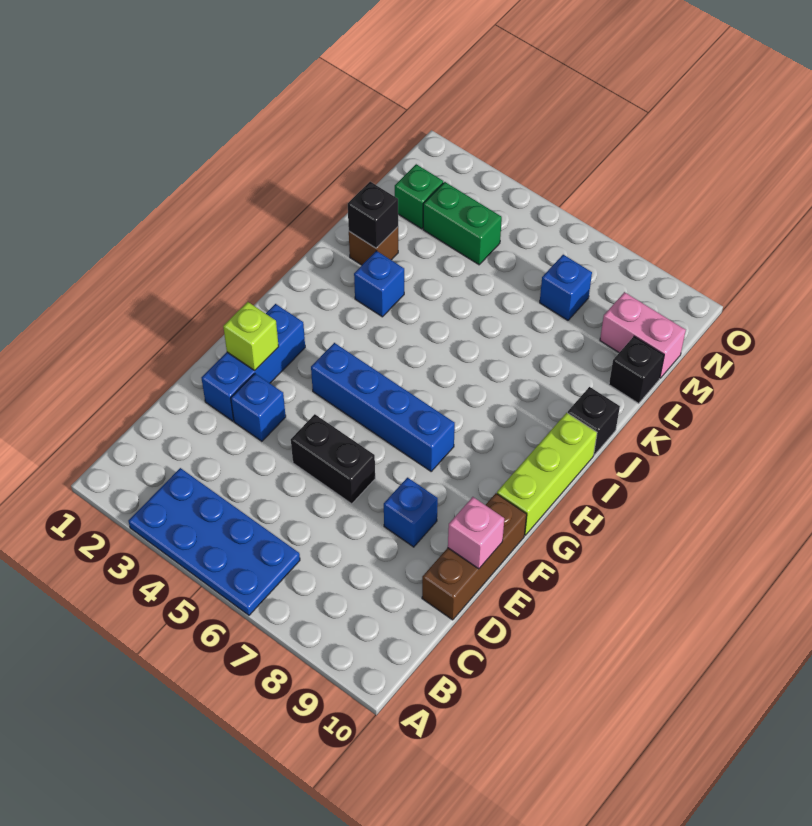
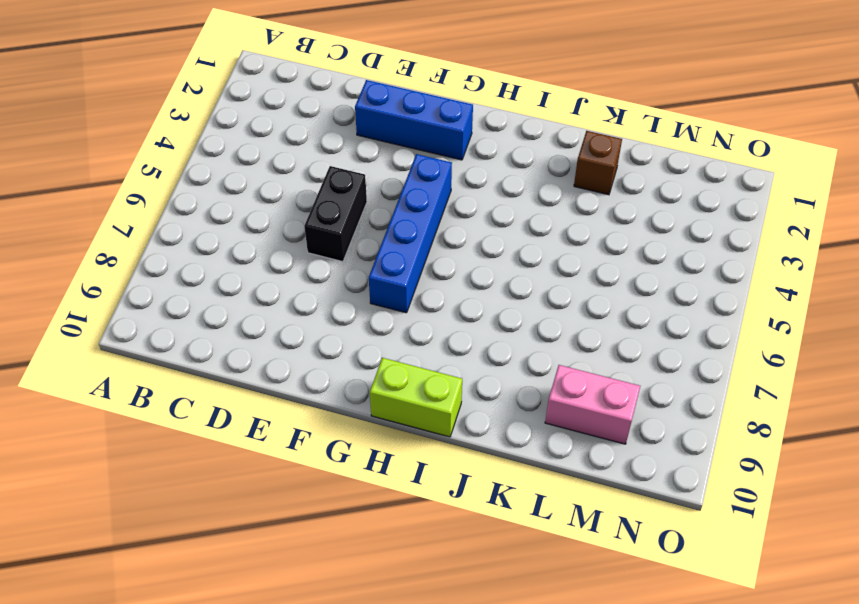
lime 1x2 brick [370,358,462,437] -> lime 1x3 brick [497,413,597,535]
pink 1x2 brick [545,365,640,444] -> pink 1x2 brick turned to [600,292,686,378]
none -> blue 2x4 plate [128,468,300,615]
none -> brown 1x3 brick [422,493,527,620]
none -> blue 1x1 brick [231,374,286,441]

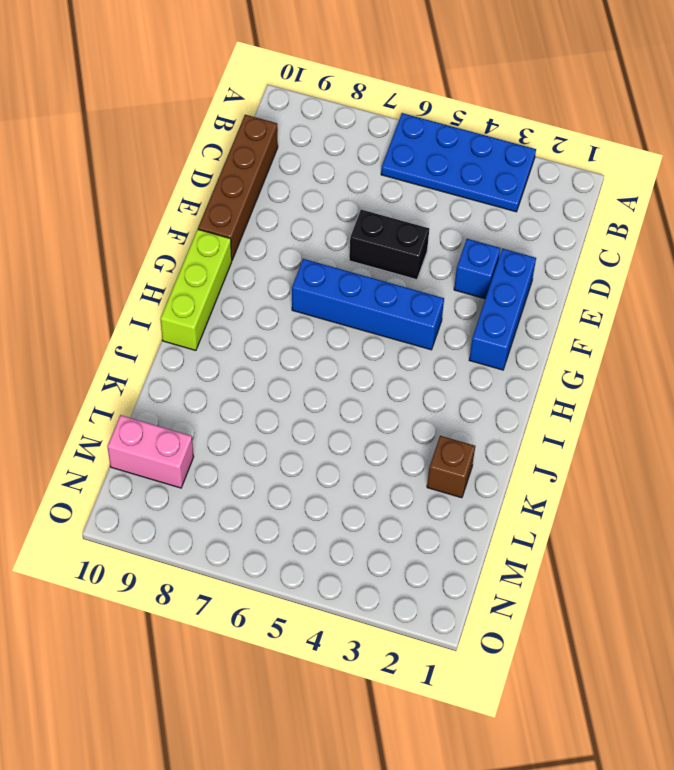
brown 1x4 brick [198,115,278,260] -> brown 1x3 brick [422,493,527,620]
none -> blue 1x1 brick [384,478,438,547]
none -> blue 1x1 brick [354,251,404,317]
none -> black 1x1 brick [568,387,620,455]

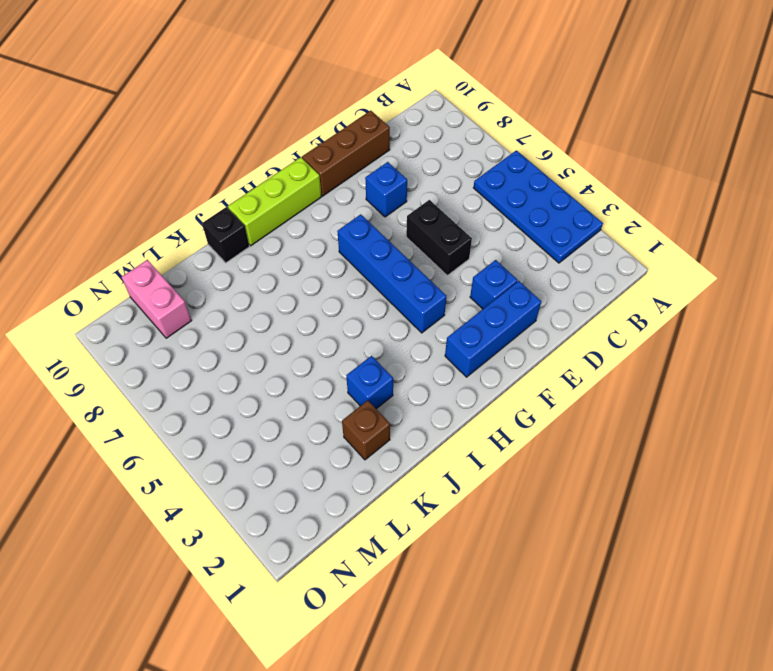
none -> black 1x1 brick [609,336,664,403]
none -> green 1x1 brick [395,164,443,229]
none -> green 1x2 brick [423,182,502,265]

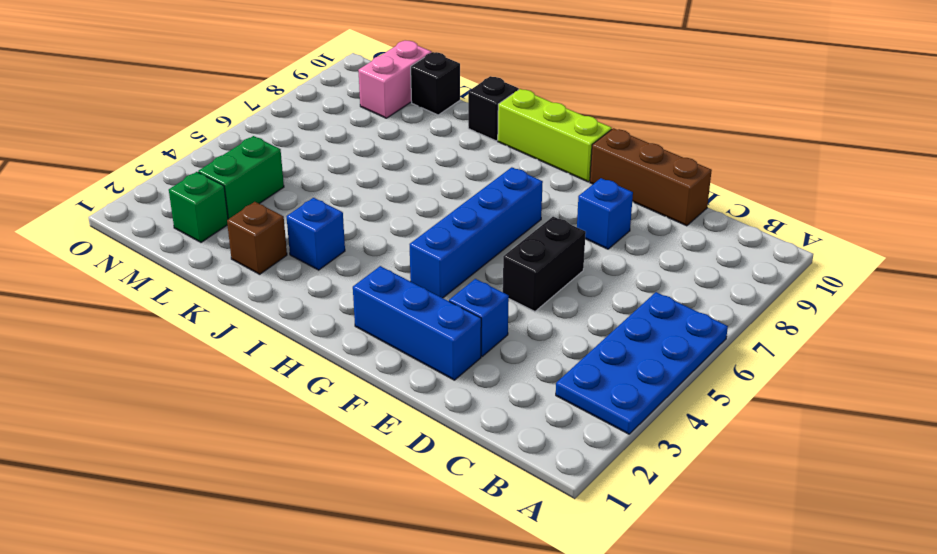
none -> blue 1x1 brick [540,255,592,320]
none -> pink 1x1 brick [448,497,504,569]
none -> lime 1x1 brick [223,302,279,370]

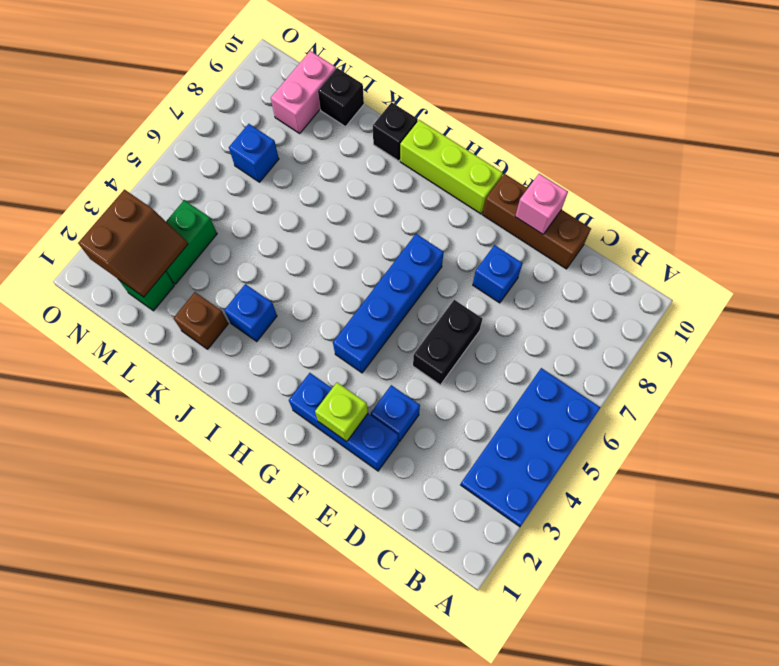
brown 2x2 slope [78,190,188,297] -> none
none -> black 1x1 brick [348,182,398,248]

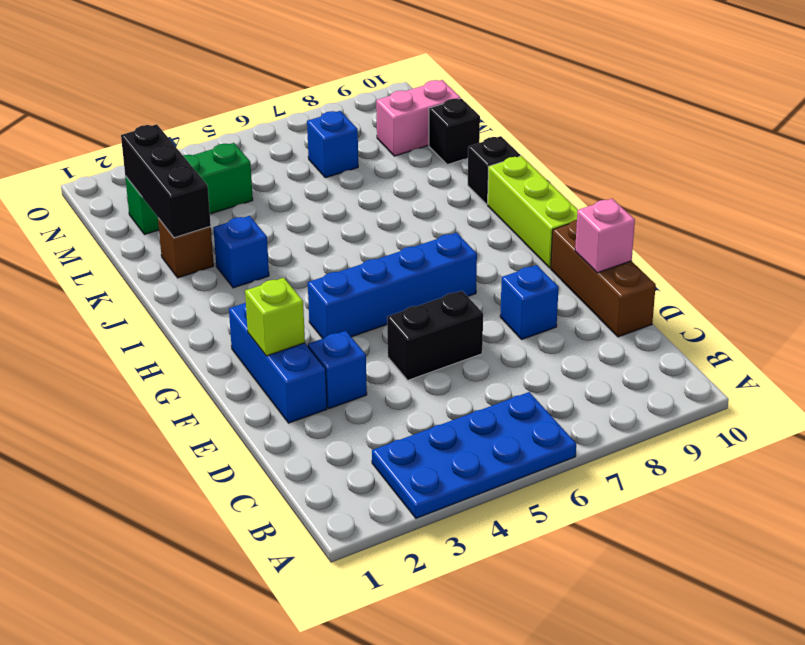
black 1x3 brick [121,124,211,238] -> black 1x1 brick [348,182,398,248]

